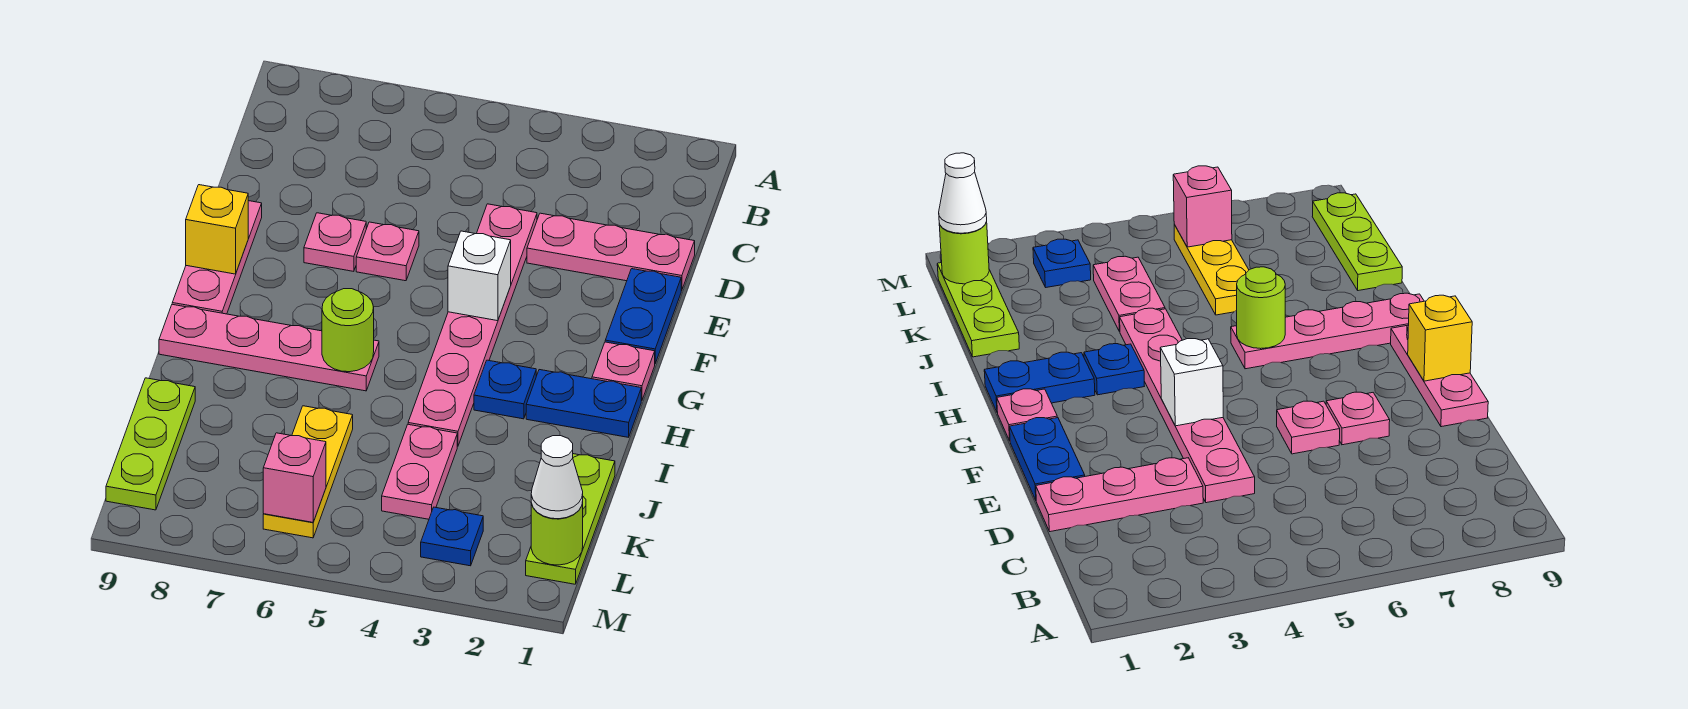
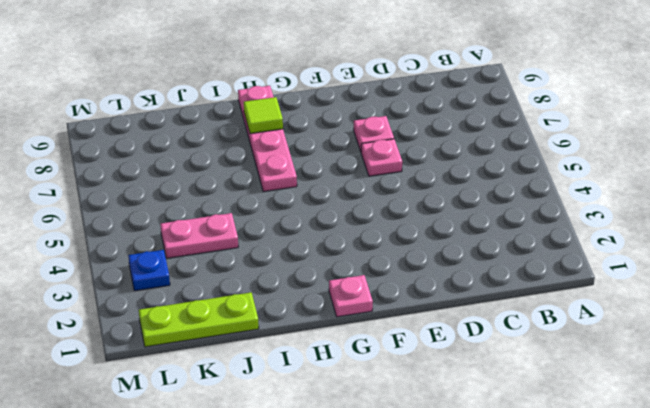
lime 1x1 tile [244,97,283,134] -> none
none -> pink 1x3 plate [527,213,695,291]
none -> pink 1x6 plate [408,204,537,446]
none -> blue 1x2 plate [605,269,681,363]

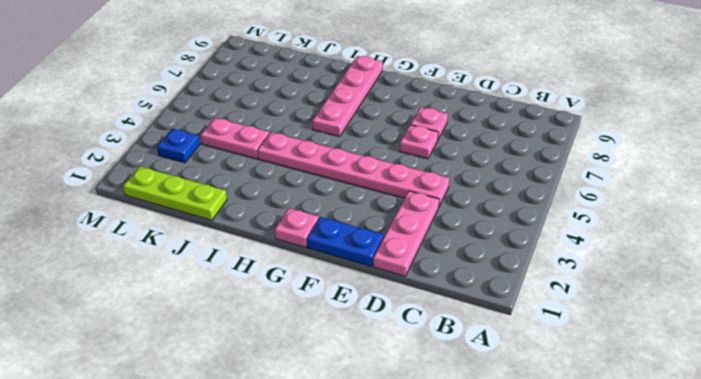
none -> pink 1x3 plate [172,201,262,314]
none -> blue 1x2 plate [526,370,641,437]
none -> blue 1x1 plate [474,360,536,419]

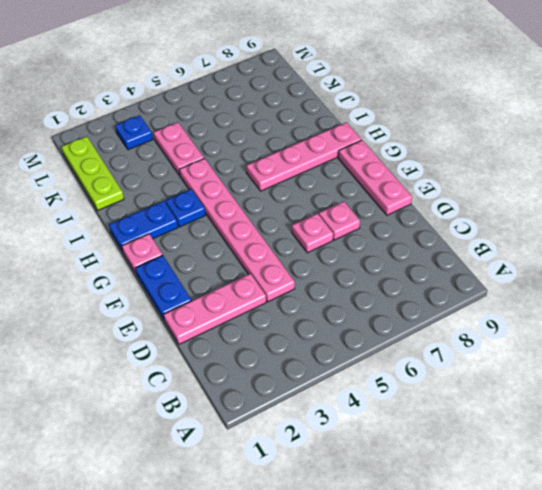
none -> yellow 1x3 plate [263,406,353,538]
none -> lime 1x3 plate [106,378,195,510]
none -> white 1x1 brick [448,231,511,321]

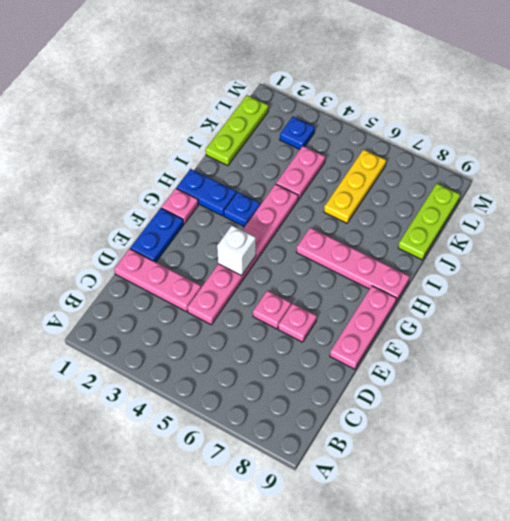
none -> yellow 1x1 brick [186,185,248,274]
none -> lime 1x1 round brick [322,289,374,372]
none -> lime 1x1 round brick [531,502,583,565]

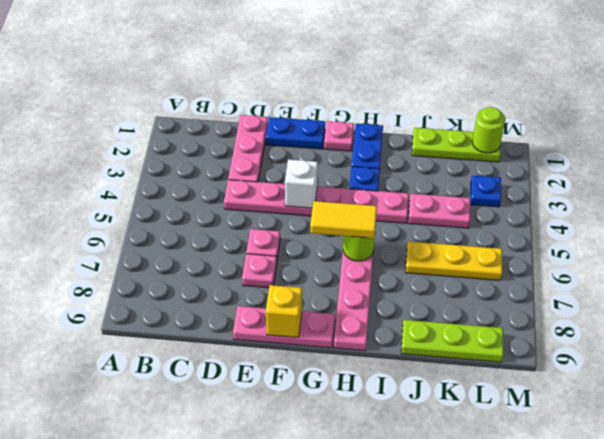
yellow 1x2 tile [310,201,377,238] -> none
none -> pink 1x1 brick [263,433,326,522]
none -> white 1x1 cone [531,436,583,519]

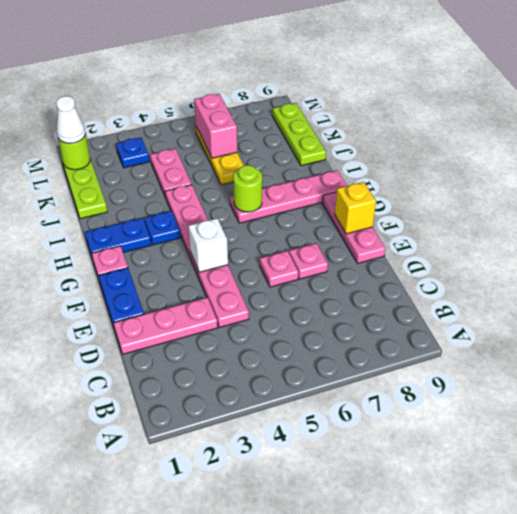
pink 1x2 brick [194,94,237,158] -> pink 1x1 brick [263,433,326,522]

